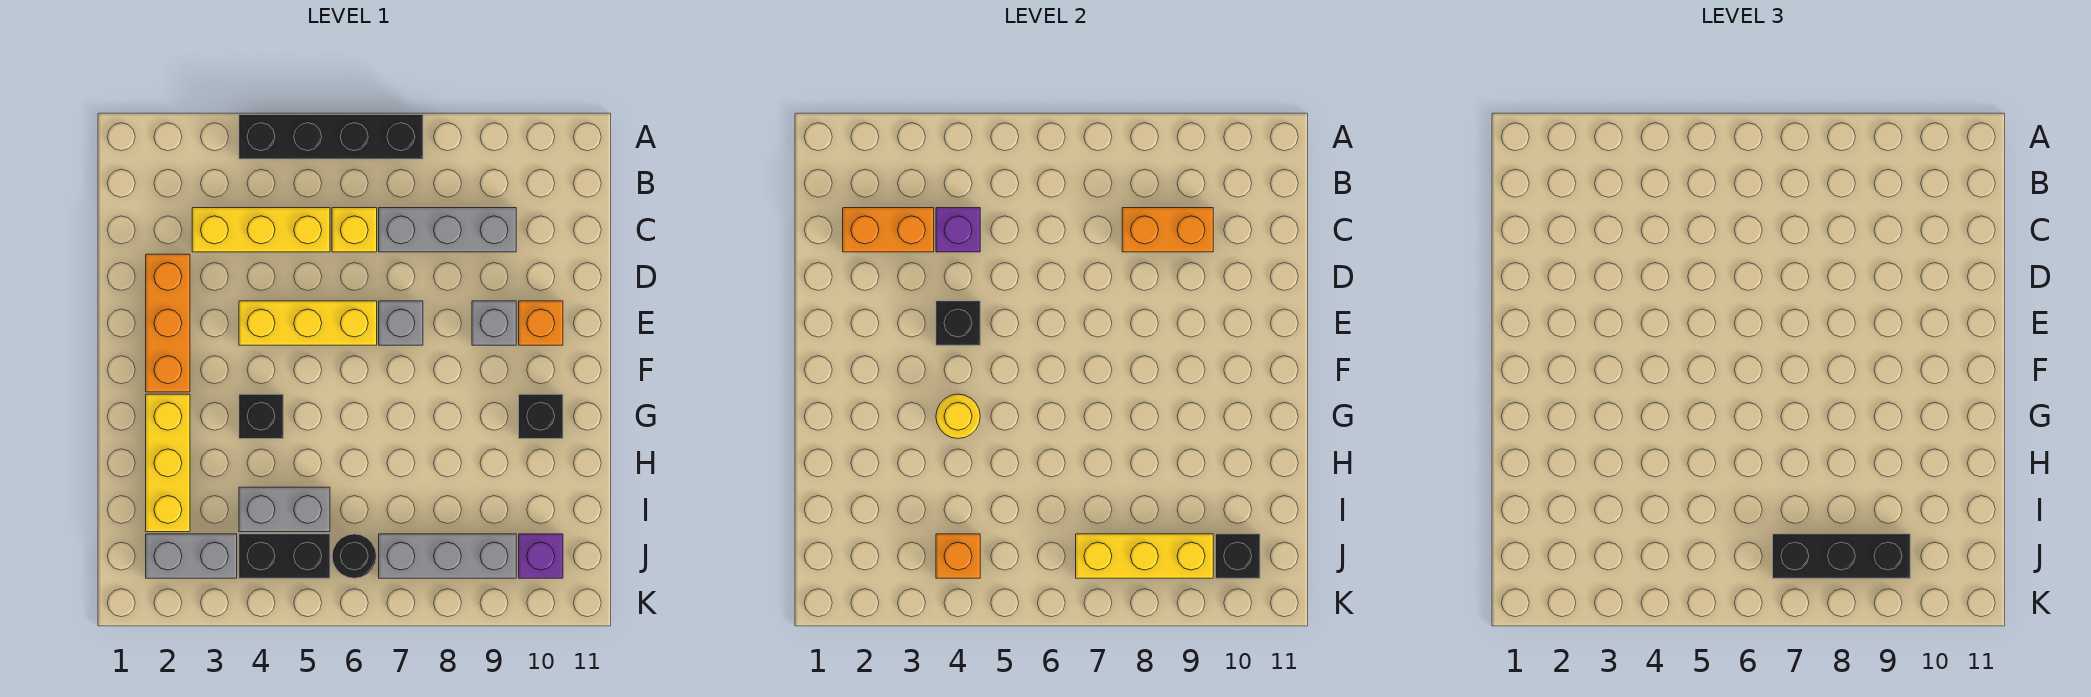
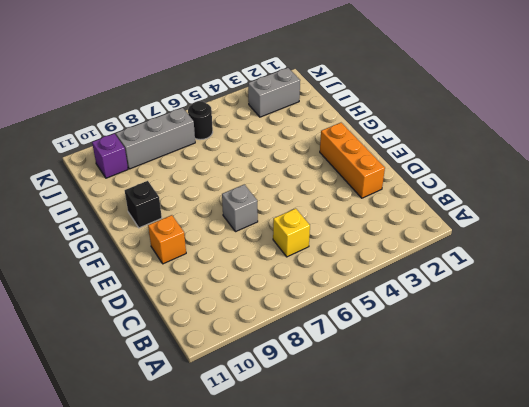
none -> black 1x4 brick [239,115,423,159]
none -> yellow 1x3 brick [192,208,330,252]
none -> grey 1x3 brick [379,208,516,252]

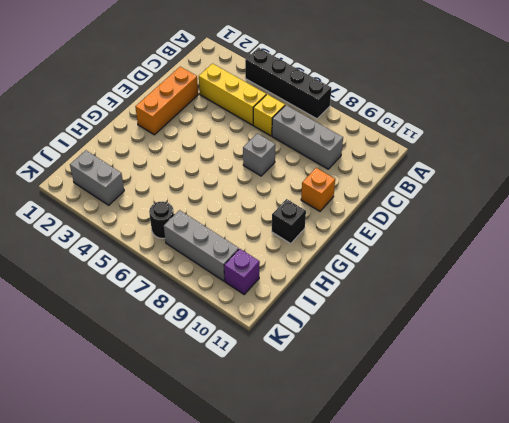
none -> yellow 1x3 brick [239,301,377,345]
none -> grey 1x1 brick [472,301,516,345]
none -> yellow 1x3 brick [146,394,190,532]

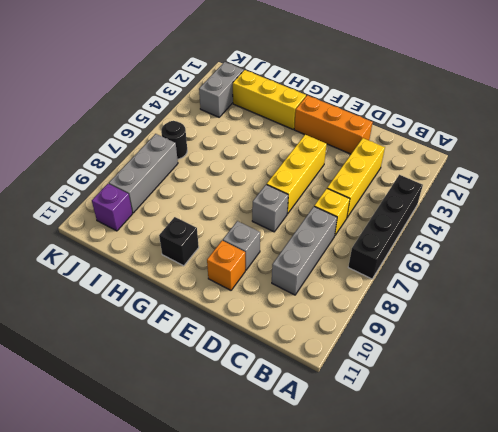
none -> black 1x1 brick [239,394,283,439]
none -> grey 1x2 brick [239,487,330,532]
none -> black 1x2 brick [239,534,330,578]

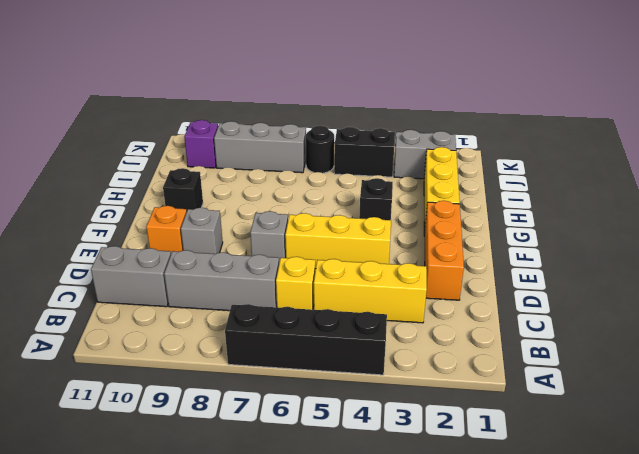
grey 1x2 brick [91,246,171,307] -> grey 1x2 brick moved to [239,487,330,532]
none -> orange 1x2 brick [843,208,934,252]
none -> purple 1x1 brick [936,208,980,252]
none -> orange 1x2 brick [1122,208,1213,252]

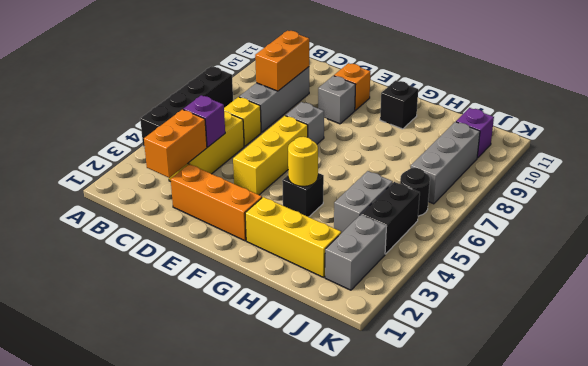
none -> black 1x1 brick [936,301,980,345]
none -> orange 1x1 brick [936,534,980,578]
none -> yellow 1x3 brick [1076,534,1213,578]

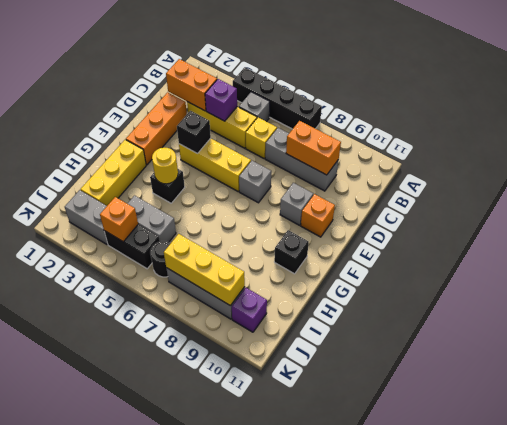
grey 1x1 brick [239,92,270,122] -> none
none -> black 1x1 brick [1216,534,1260,578]
none -> black 1x3 brick [1773,534,1910,578]

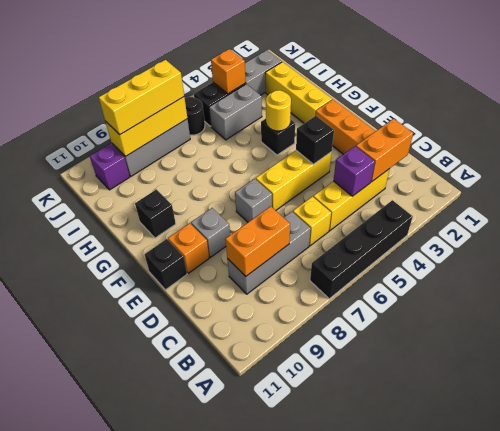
black 1x1 brick [145,239,187,290] -> black 1x1 brick moved to [1216,534,1260,578]
yellow 1x3 brick [99,60,184,135] -> black 1x3 brick [1773,534,1910,578]

